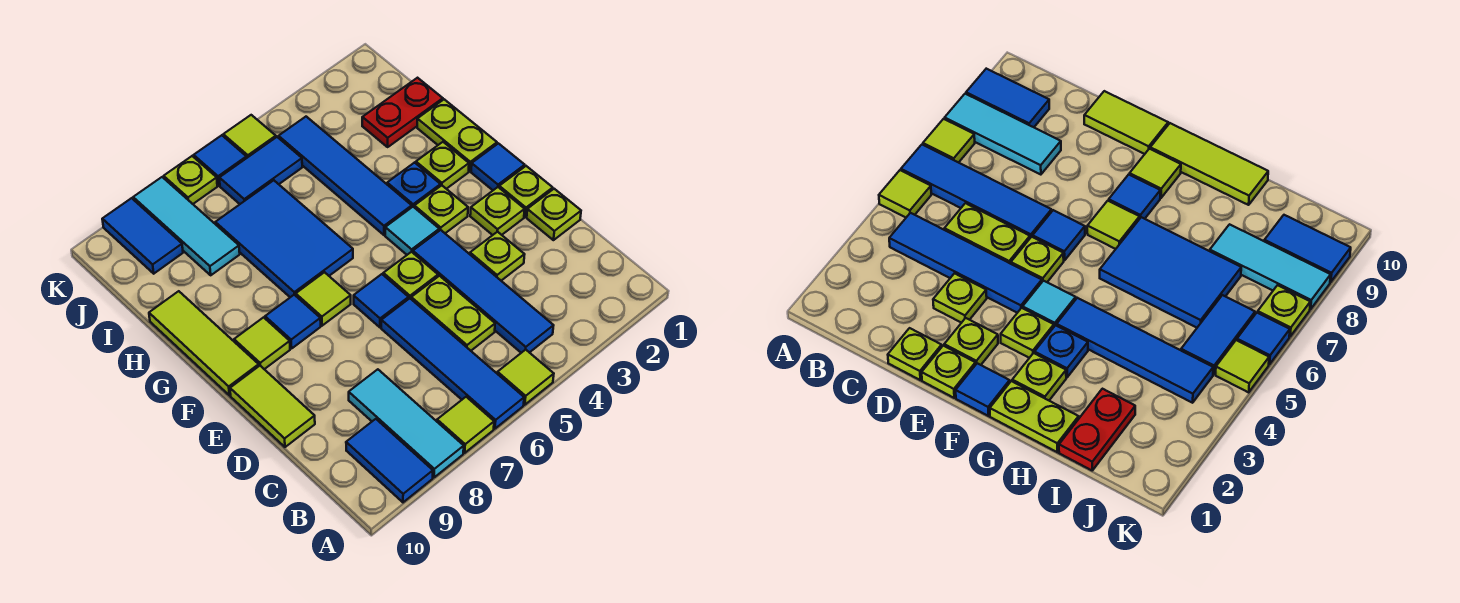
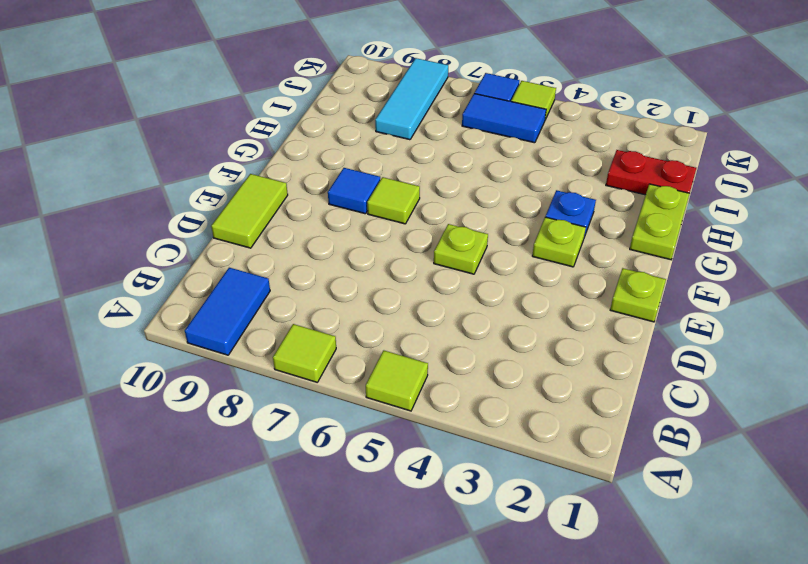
none -> blue 1x4 tile [381,298,524,429]
none -> cyan 1x3 tile [349,369,464,477]
none -> blue 1x4 tile [413,230,554,353]
none -> lime 1x2 plate [411,276,495,351]

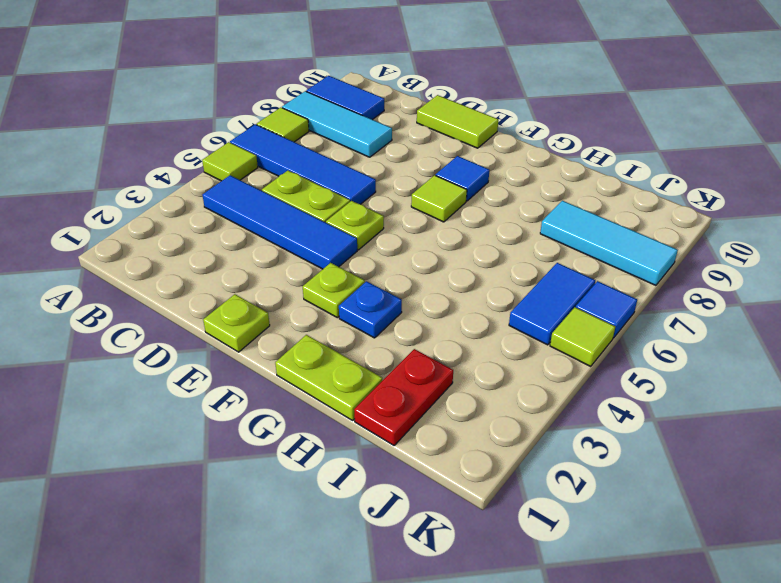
none -> lime 1x1 plate [527,189,581,240]
none -> lime 1x1 plate [470,232,525,281]
none -> lime 1x1 plate [470,187,525,235]
none -> blue 1x1 tile [354,274,409,327]

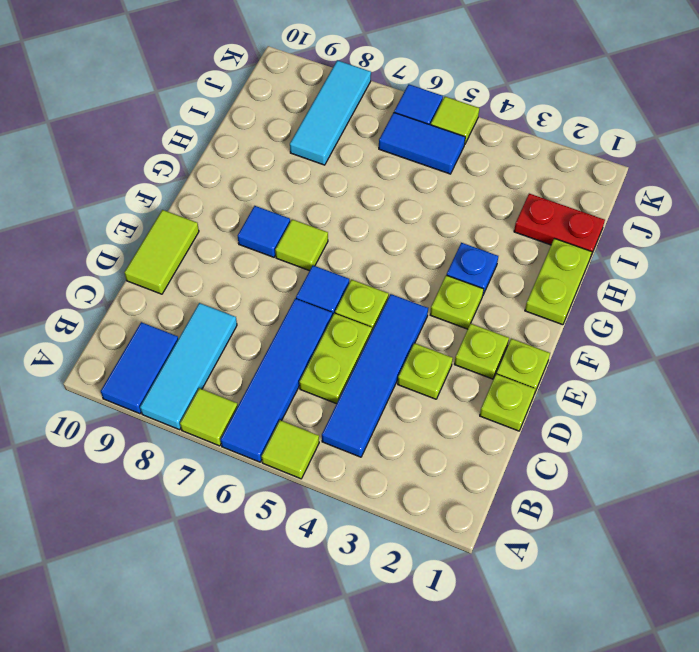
none -> blue 1x1 tile [471,143,525,190]
none -> cyan 1x1 tile [385,207,439,255]
none -> lime 1x1 tile [234,317,290,369]
none -> lime 1x3 tile [149,291,259,395]

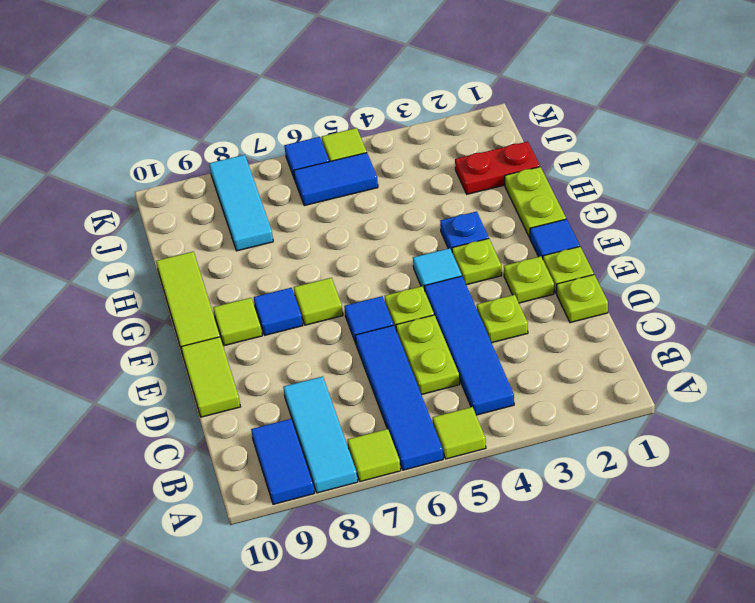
none -> lime 1x1 plate [416,142,469,189]
none -> blue 1x4 tile [279,117,412,235]
none -> blue 2x3 tile [215,180,353,297]
none -> blue 1x2 tile [102,198,183,274]

